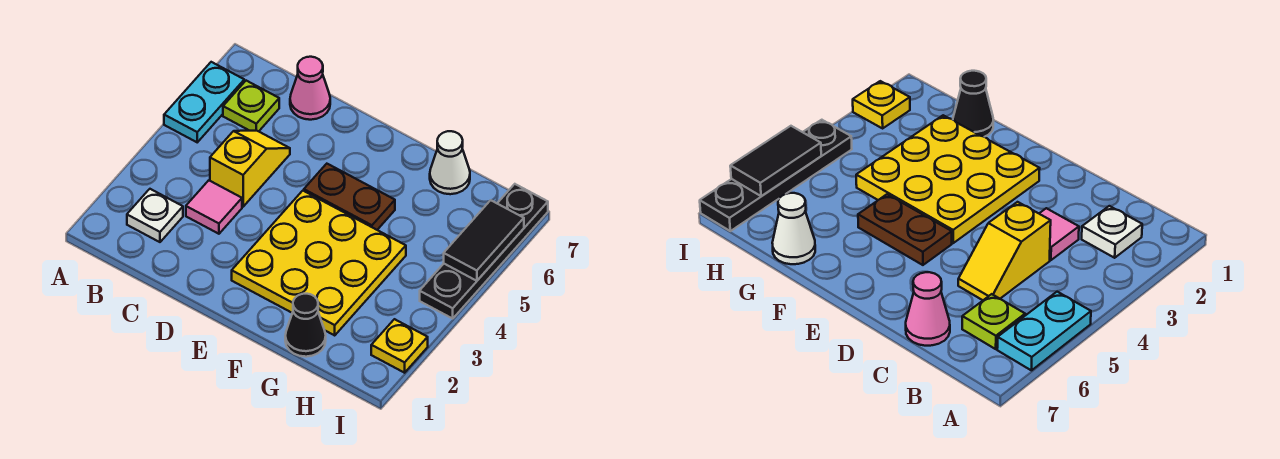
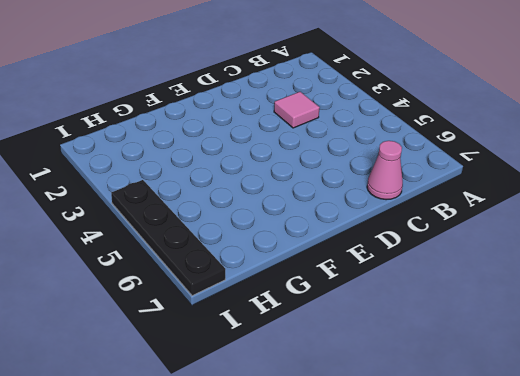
none -> cyan 1x2 plate [164,62,244,142]
none -> white 1x1 plate [127,189,183,242]
none -> lime 1x1 plate [223,81,279,131]

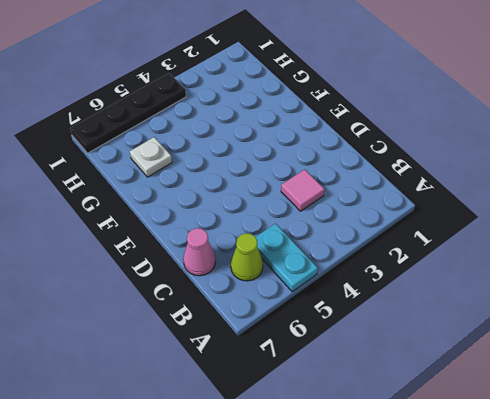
cyan 1x2 plate [256,224,318,292] -> cyan 1x2 plate turned to [164,62,244,142]
lime 1x1 cone [231,233,263,281] -> lime 1x1 plate [223,81,279,131]
white 1x1 plate [130,137,172,177] -> white 1x1 plate moved to [127,189,183,242]
none -> yellow 1x2 slope [210,131,290,207]
none -> yellow 3x3 plate [232,191,406,335]
none -> brown 1x2 plate [304,164,395,230]

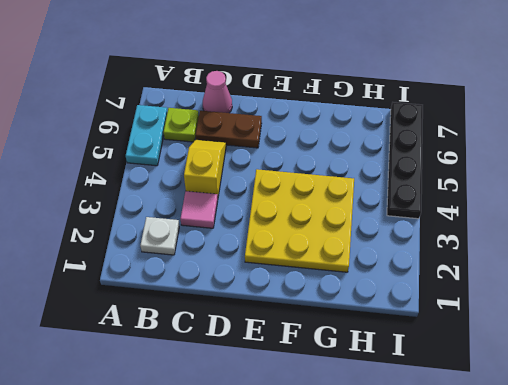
brown 1x2 plate [196,111,262,148] -> brown 1x2 plate moved to [304,164,395,230]
none -> black 1x1 cone [285,294,326,357]
none -> white 1x1 cone [430,131,470,194]
none -> yellow 1x1 plate [371,319,428,373]

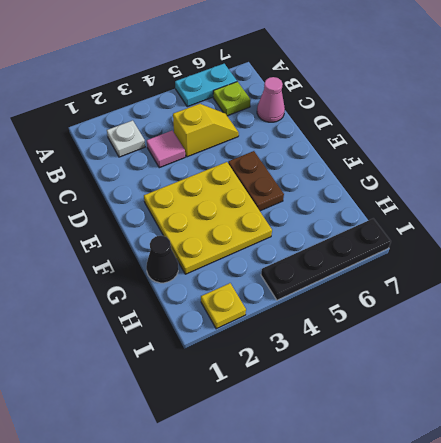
none -> white 1x1 cone [430,131,470,194]
none -> black 1x2 tile [444,200,524,281]

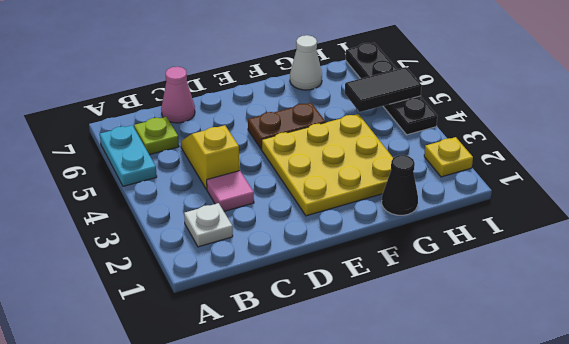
black 1x2 tile [345,67,422,112] -> black 1x2 tile turned to [444,200,524,281]

